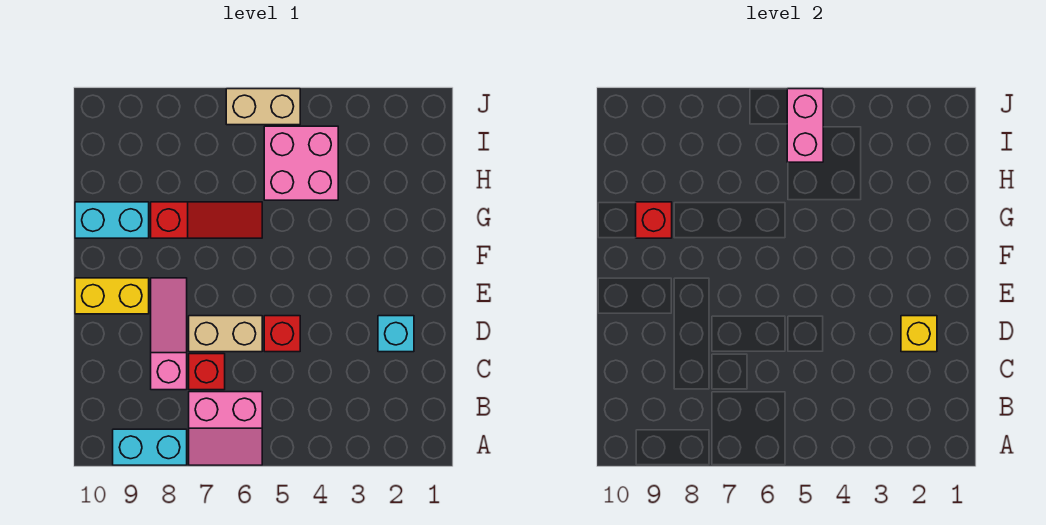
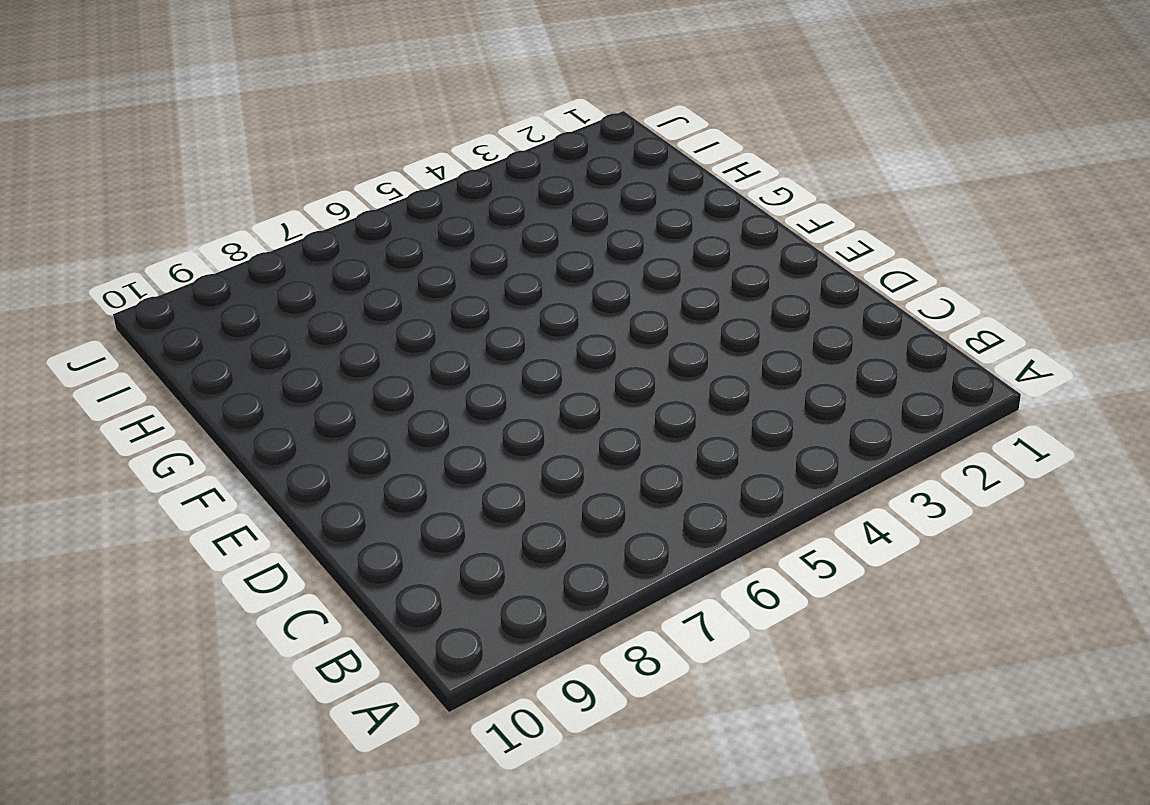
none -> pink 2x2 slope [189,392,262,465]
none -> cyan 1x2 brick [113,429,187,465]
none -> red 1x1 brick [189,354,225,390]

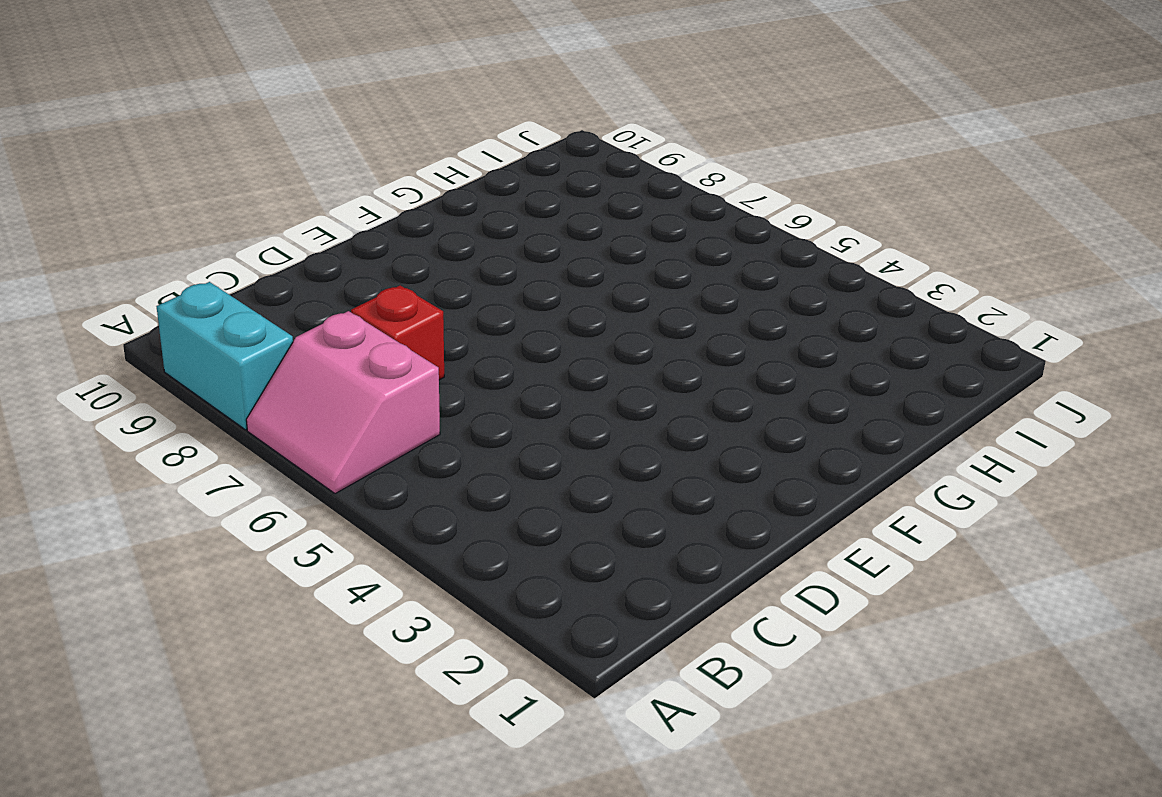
none -> pink 1x3 slope [151,278,187,390]
none -> cyan 1x1 brick [378,316,414,352]
none -> red 1x1 brick [264,316,300,352]

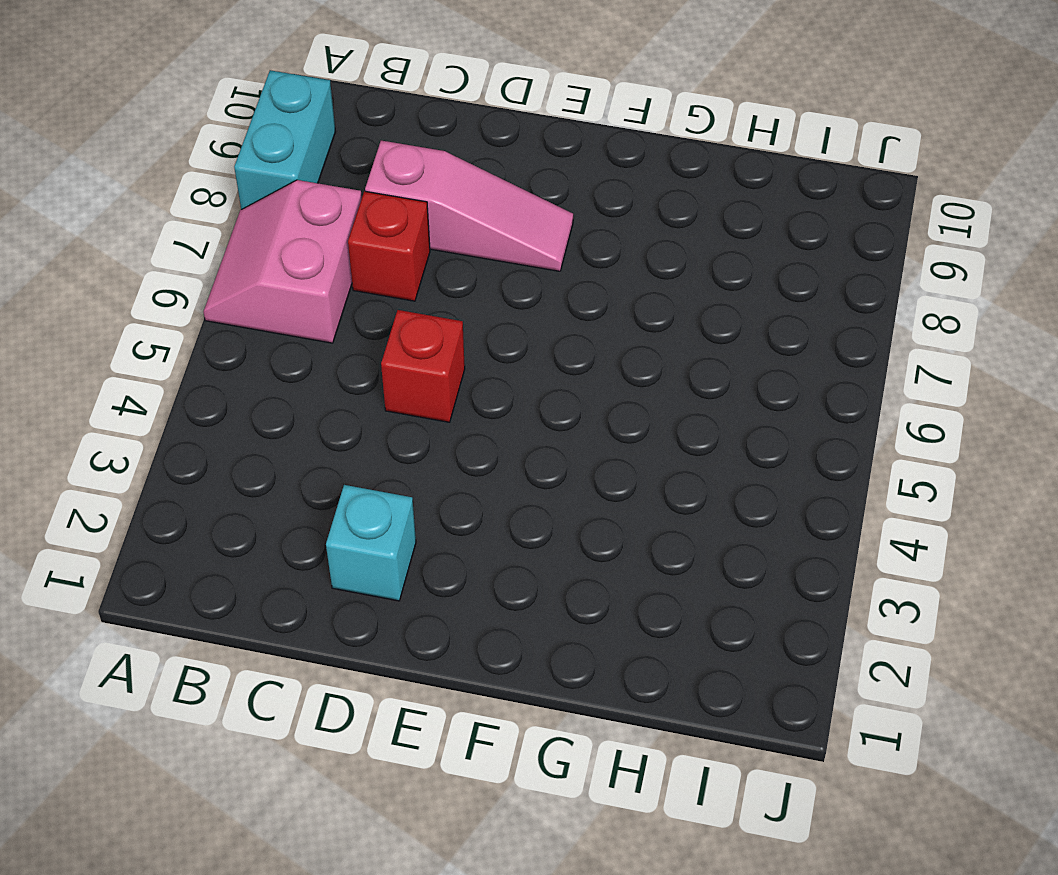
none -> tan 1x2 brick [189,316,262,352]
none -> yellow 1x2 brick [75,278,149,314]
none -> red 1x3 slope [151,202,262,238]

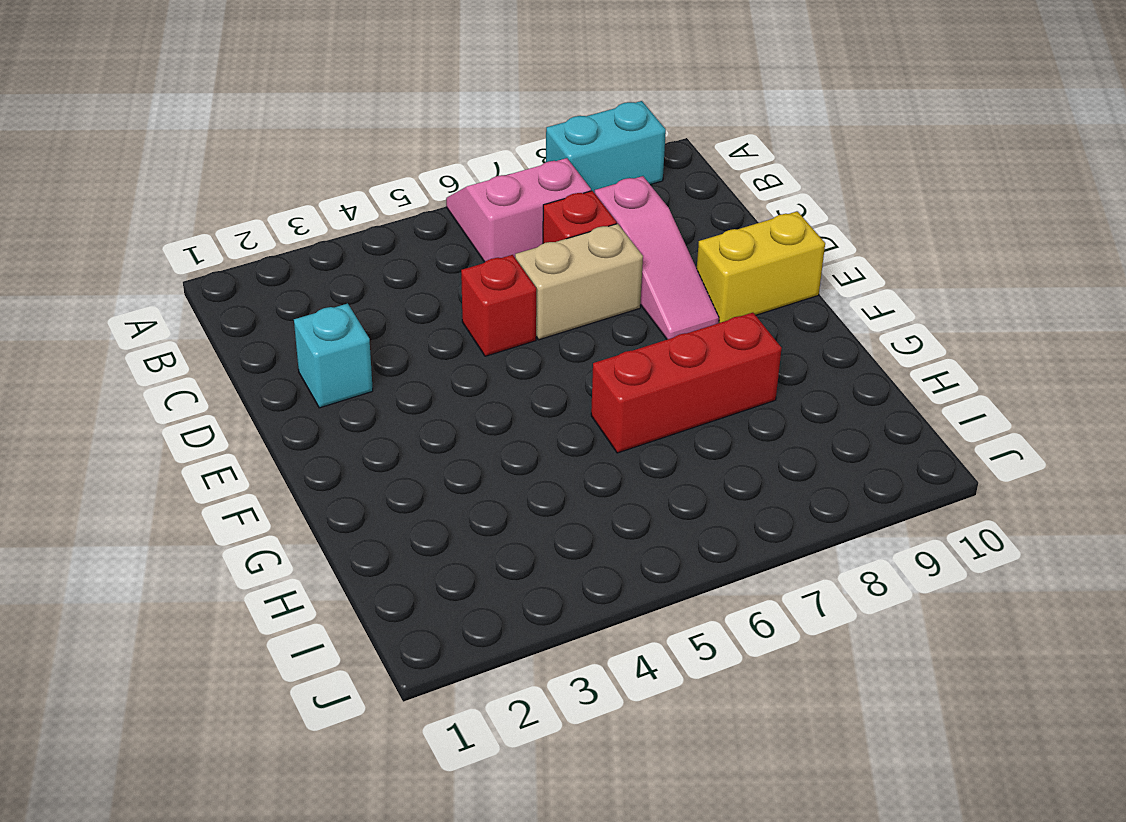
red 1x3 brick [591,313,782,453] -> red 1x3 slope [151,202,262,238]
none -> cyan 1x2 brick [75,202,149,238]
none -> pink 2x2 brick [264,126,338,200]
none -> tan 1x2 brick [226,89,300,125]

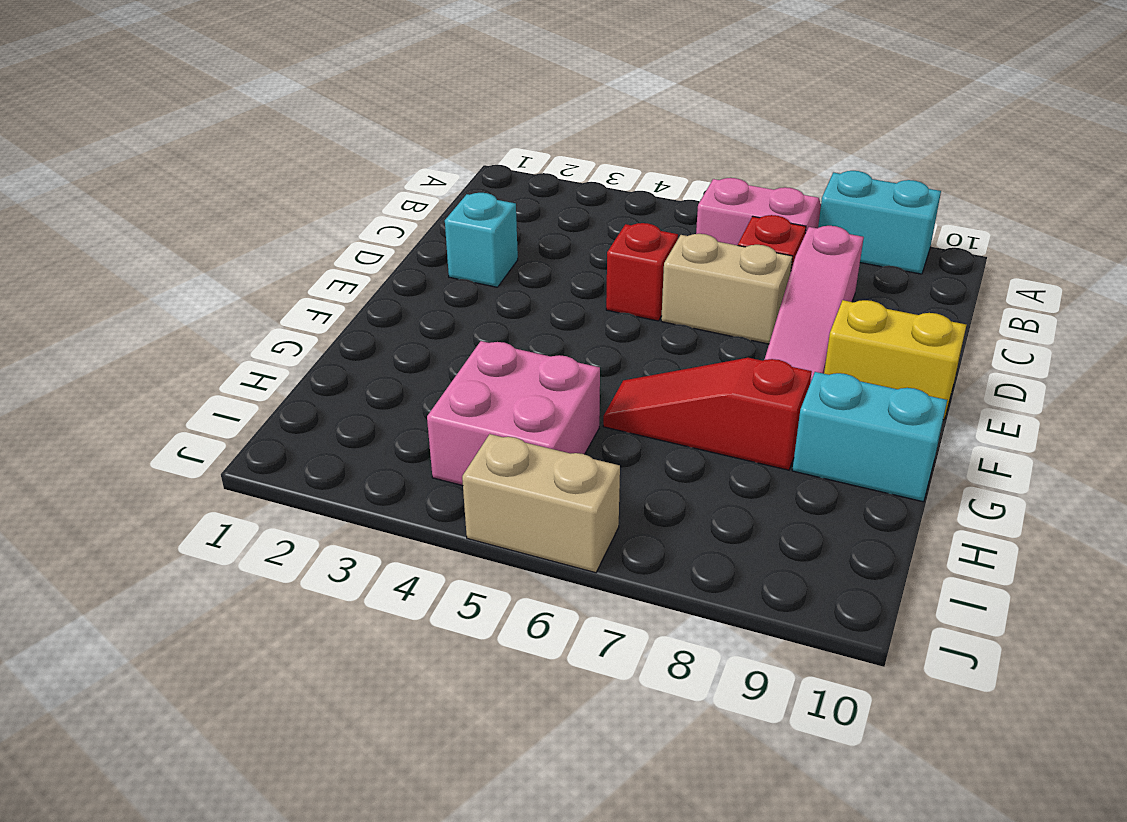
none -> yellow 1x1 brick [901,316,937,352]
none -> red 1x1 brick [636,202,672,238]
none -> pink 1x2 brick [787,89,823,162]

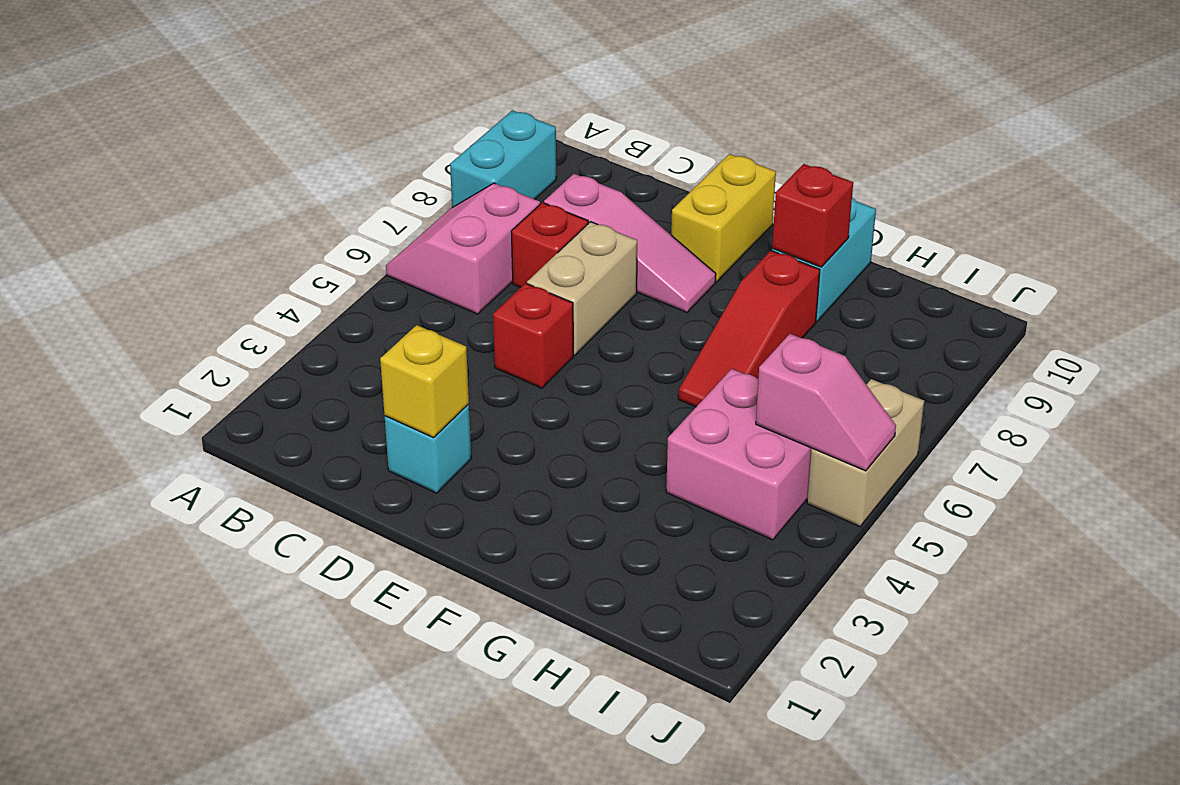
pink 1x2 slope [756,334,896,471] -> pink 1x2 brick [787,89,823,162]

